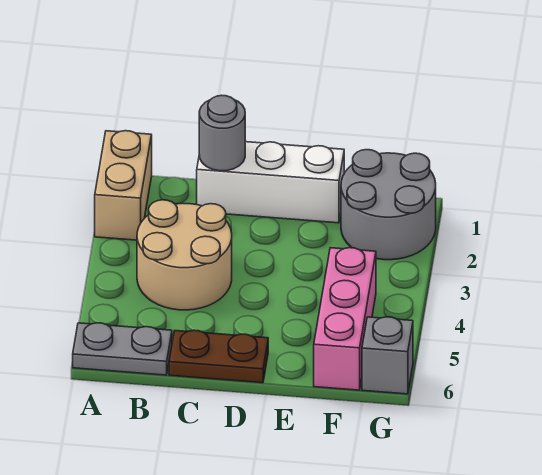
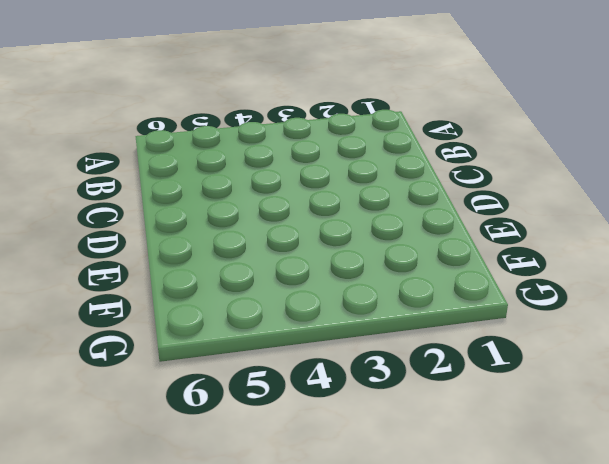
none -> tan 1x2 brick [95,131,152,240]
none -> grey 1x2 plate [73,323,172,375]

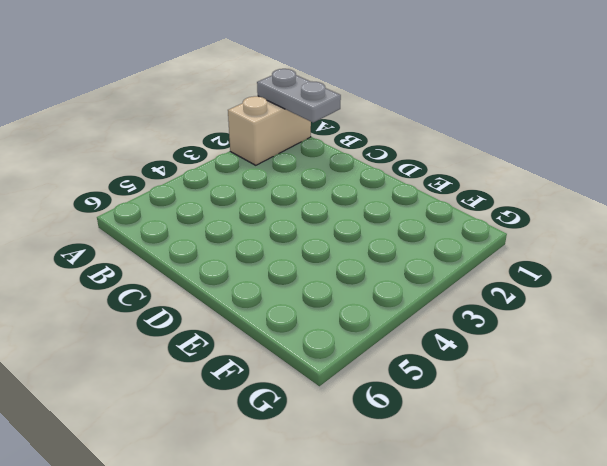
grey 1x2 plate [257,69,341,122] -> grey 1x2 plate moved to [73,323,172,375]
none -> tan 2x2 round brick [137,200,232,310]
none -> white 1x3 brick [197,142,344,223]

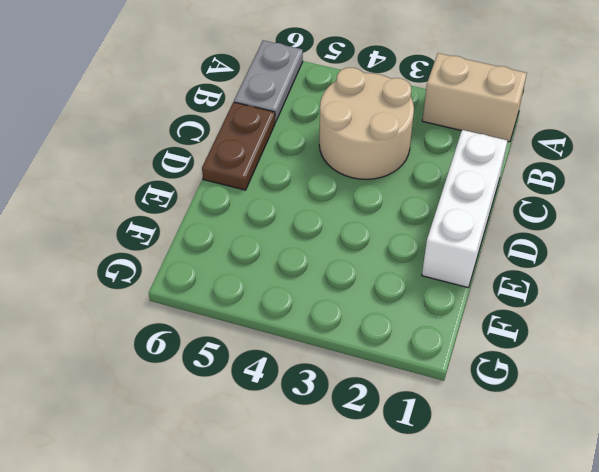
none -> grey 2x2 round brick [341,150,436,260]
none -> pink 1x3 brick [314,248,376,390]

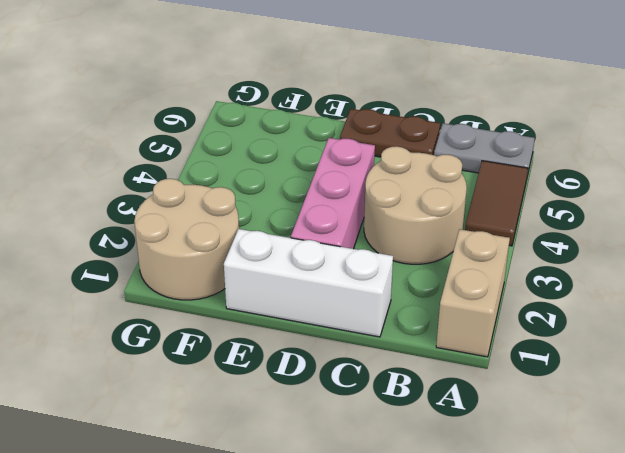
brown 1x2 tile [465,161,528,246] -> none
pink 1x3 brick [291,138,375,249] -> pink 1x3 brick moved to [314,248,376,390]
tan 2x2 round brick [134,179,239,300] -> grey 2x2 round brick [341,150,436,260]
none -> grey 1x1 brick [362,317,413,394]
none -> grey 1x1 round brick [199,95,245,171]

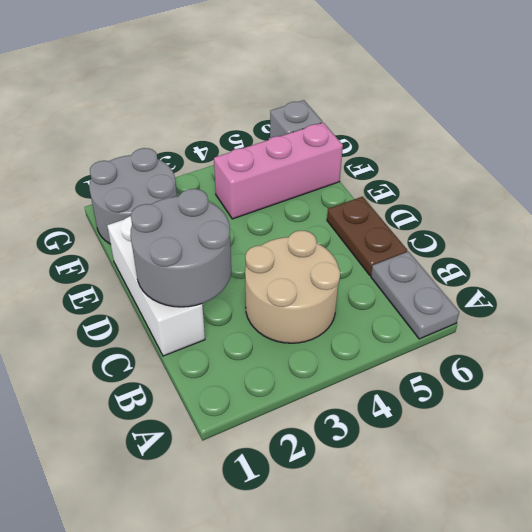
grey 2x2 round brick [130,189,231,307] -> grey 1x1 round brick [199,95,245,171]
none -> tan 1x2 brick [95,131,152,240]

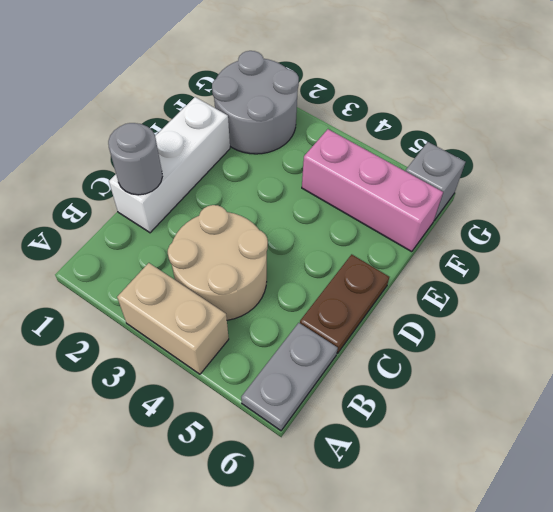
tan 1x2 brick [117,263,229,374] -> tan 1x2 brick moved to [95,131,152,240]

